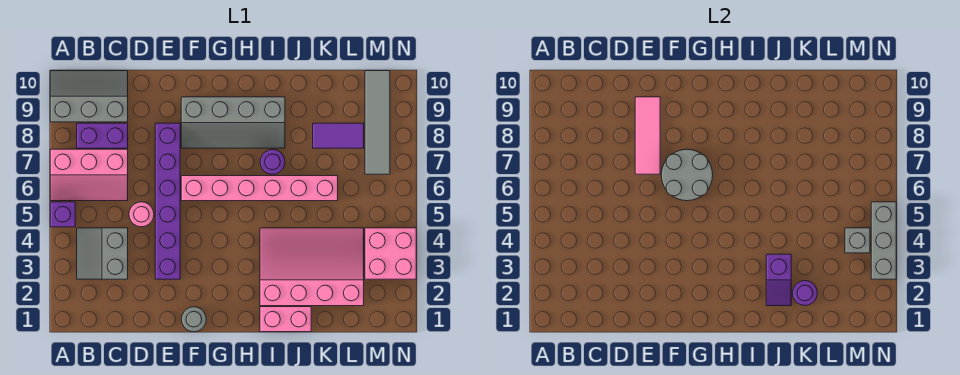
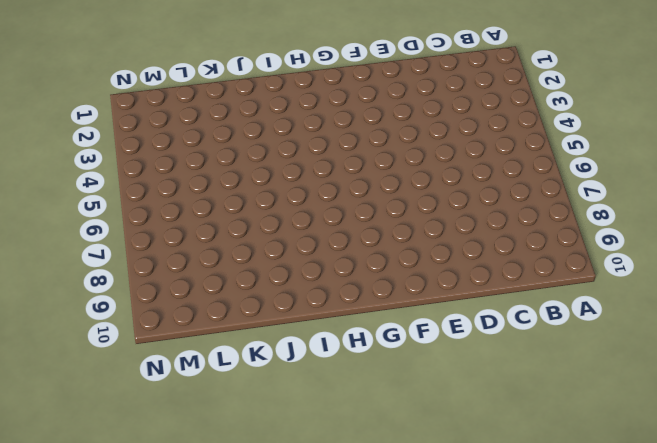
none -> purple 1x1 brick [50,202,75,227]
none -> pink 2x3 slope [50,149,128,201]
none -> grey 2x3 slope [50,71,128,122]

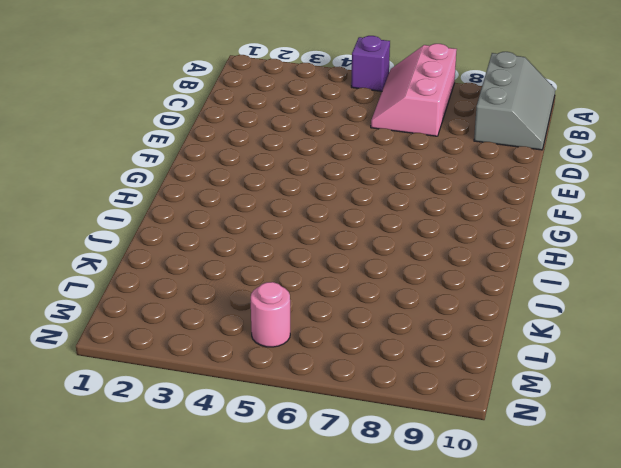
pink 1x1 round brick [251,282,290,347] -> pink 1x1 round brick moved to [129,202,154,227]
none -> grey 2x2 slope [77,228,128,279]
none -> purple 1x2 brick [77,123,128,148]
none -> purple 1x6 brick [155,123,180,279]

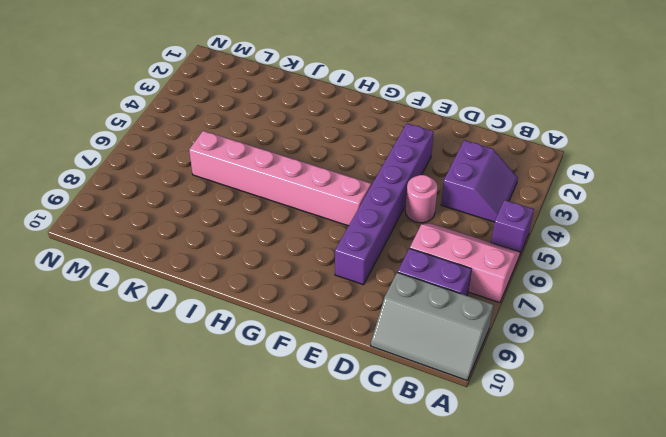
purple 2x2 slope [441,140,518,222] -> grey 2x2 slope [77,228,128,279]
none -> grey 1x1 round brick [181,307,206,332]
none -> grey 2x4 slope [181,97,285,148]
none -> pink 1x2 brick [260,307,311,332]

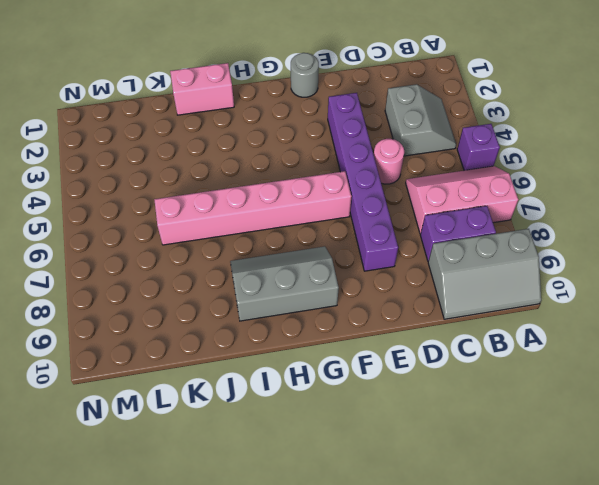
grey 2x3 slope [230,246,339,321] -> grey 2x4 slope [181,97,285,148]
none -> pink 3x4 slope [260,228,364,306]
none -> purple 1x1 round brick [260,149,285,174]
none -> purple 1x2 tile [313,123,364,148]

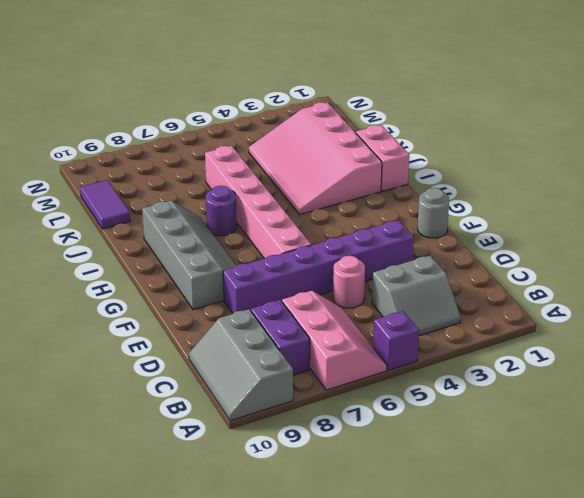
purple 1x2 tile [80,180,130,229] -> purple 1x2 tile moved to [313,123,364,148]
none -> pink 2x2 brick [365,228,416,279]
none -> grey 1x4 tile [365,71,390,174]
none -> pink 1x3 tile [635,97,660,174]

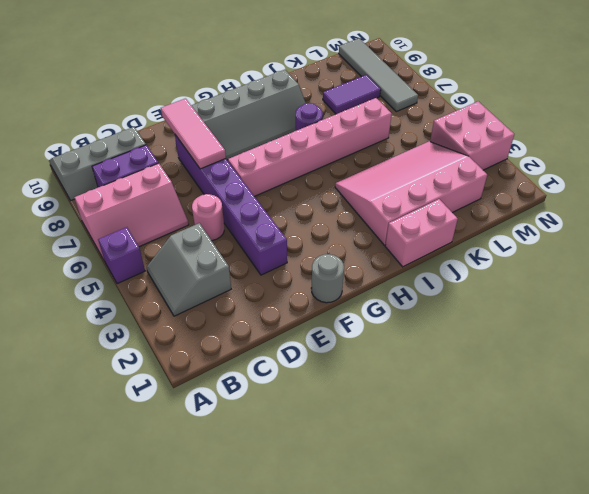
none -> grey 2x2 round brick [661,149,713,201]
none -> purple 1x2 slope [766,254,791,306]
none -> purple 1x1 round brick [793,281,817,305]

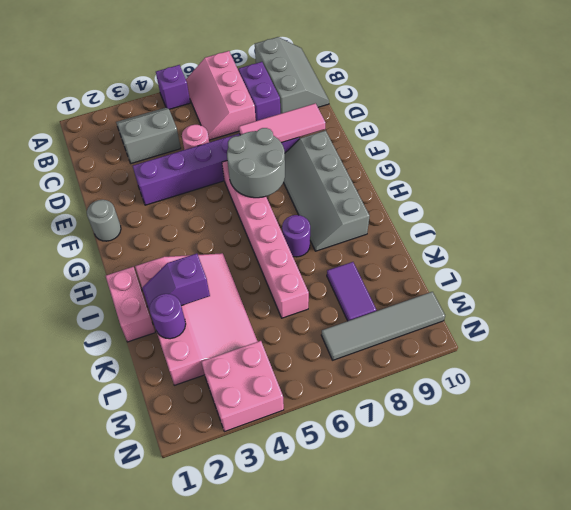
none -> grey 1x1 brick [845,228,870,253]
none -> grey 1x3 brick [871,202,896,279]

